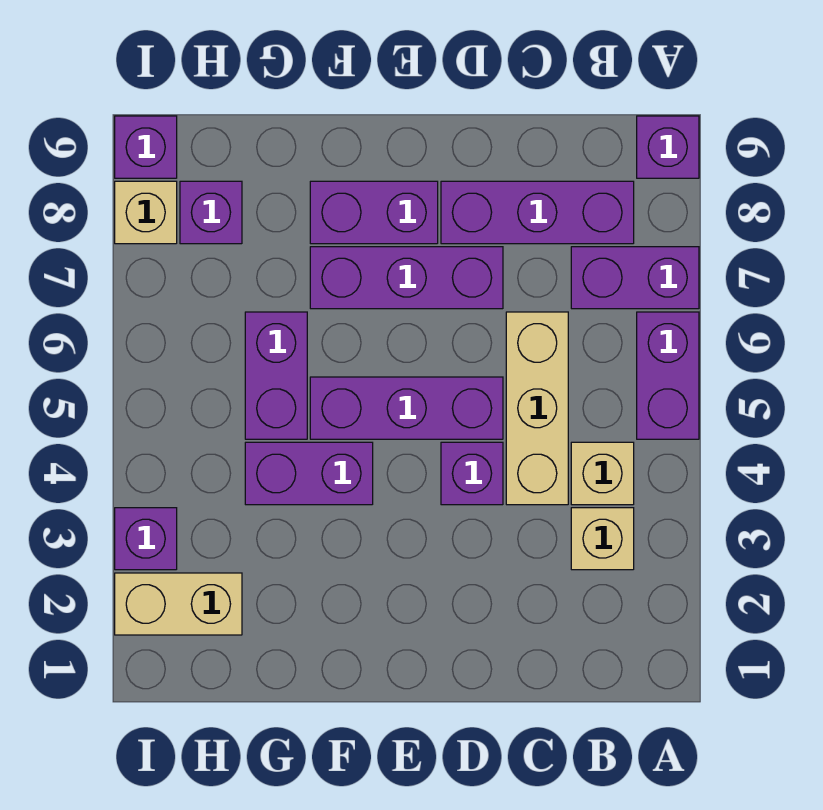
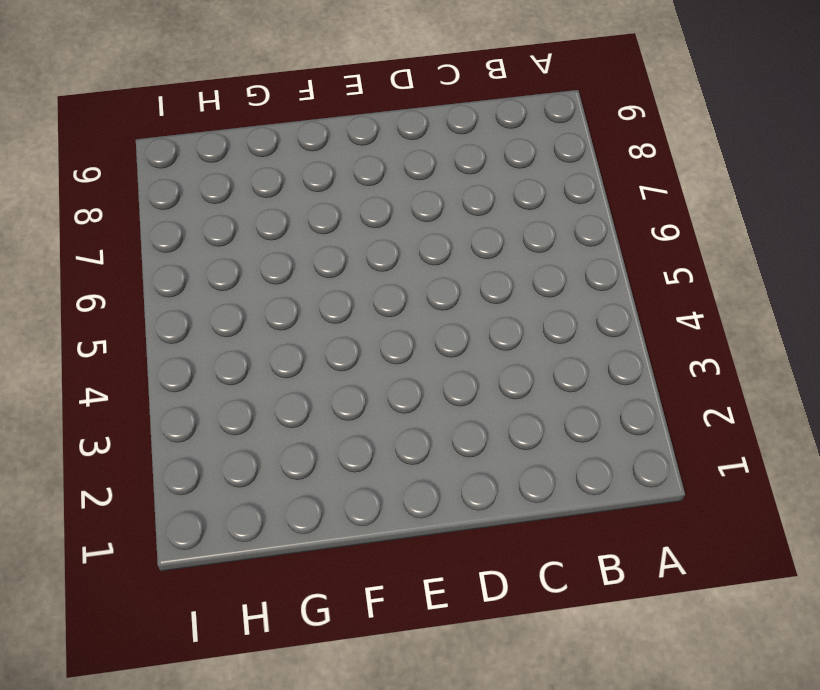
none -> purple 1x2 brick [637,312,699,439]
none -> purple 1x2 brick [571,247,699,309]
none -> purple 1x1 brick [637,116,699,178]

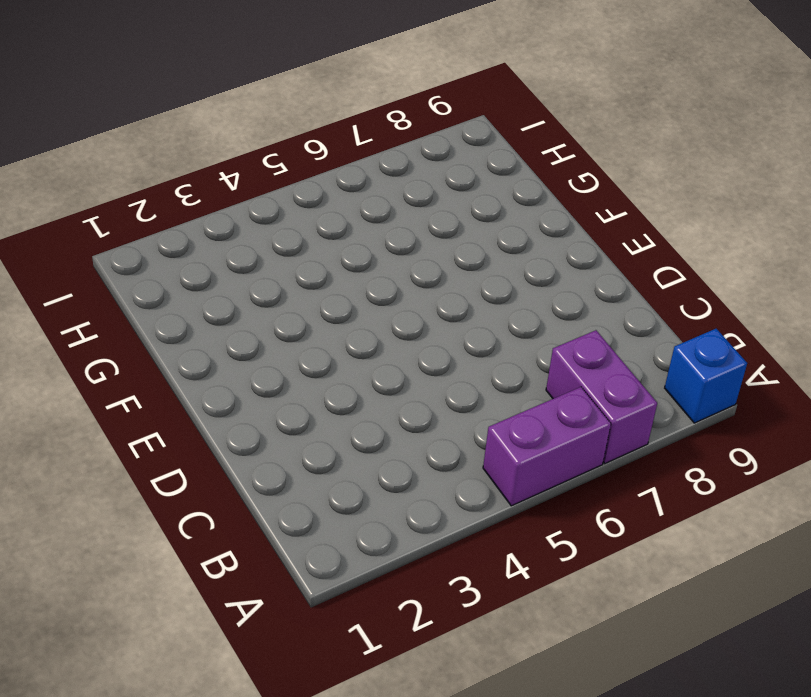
blue 1x1 brick [665,329,747,423] -> purple 1x1 brick [637,116,699,178]
none -> tan 1x1 brick [571,508,634,570]
none -> tan 1x1 brick [571,442,634,505]
none -> purple 1x3 brick [441,181,634,244]

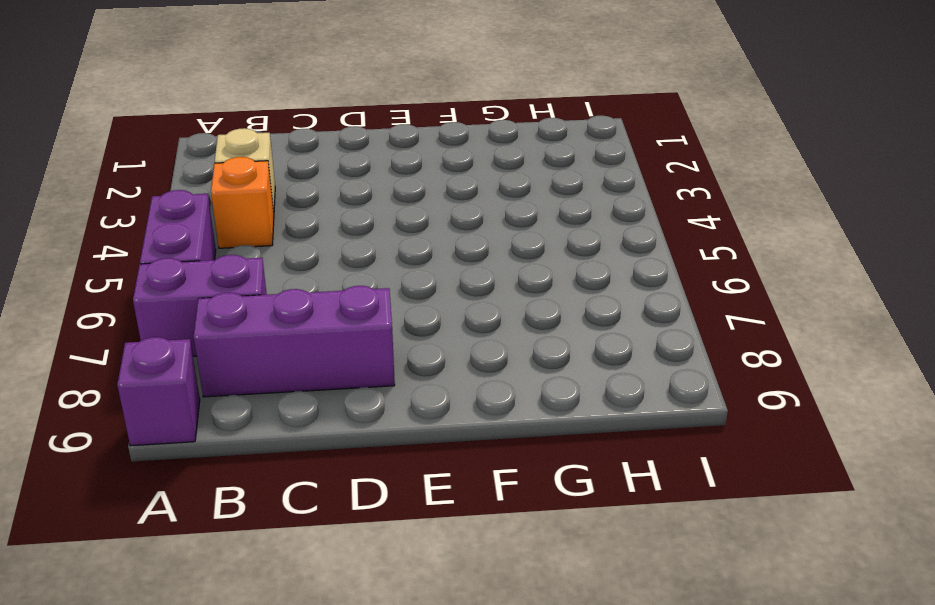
orange 1x1 brick [211,157,274,248] -> tan 1x1 brick [571,442,634,505]
none -> tan 1x3 brick [506,312,568,505]
none -> purple 1x1 brick [441,442,503,505]
none -> purple 1x3 brick [310,377,503,439]

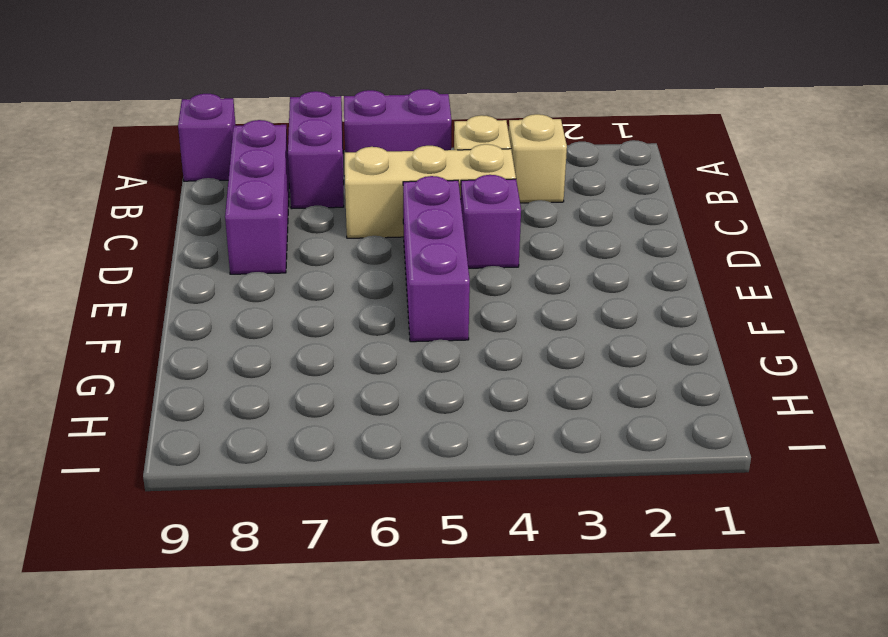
none -> purple 1x3 brick [310,247,503,309]
none -> purple 1x2 brick [310,181,438,244]
none -> purple 1x2 brick [245,442,373,505]

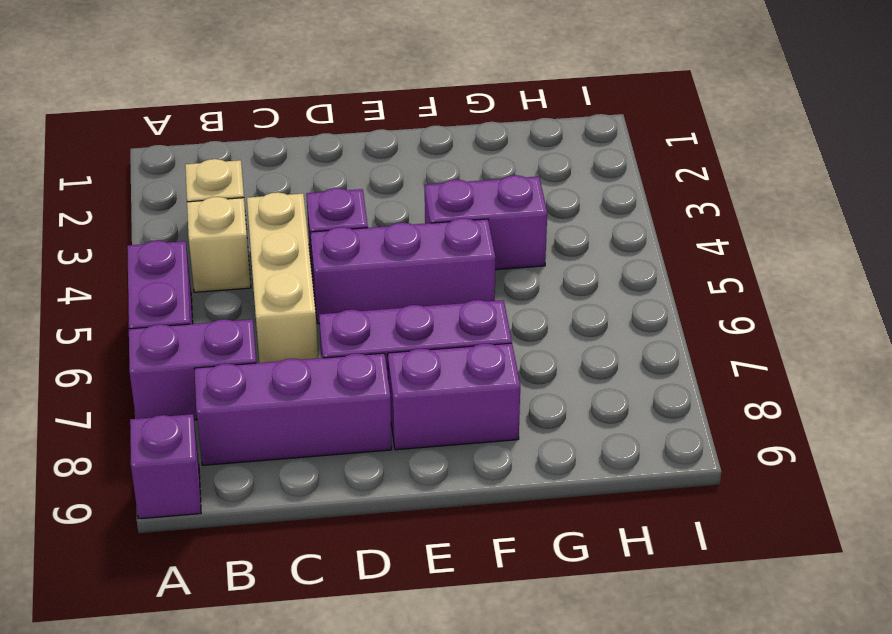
none -> purple 1x2 brick [245,312,307,439]
none -> tan 1x2 brick [115,573,242,635]
none -> purple 1x1 brick [180,181,242,244]

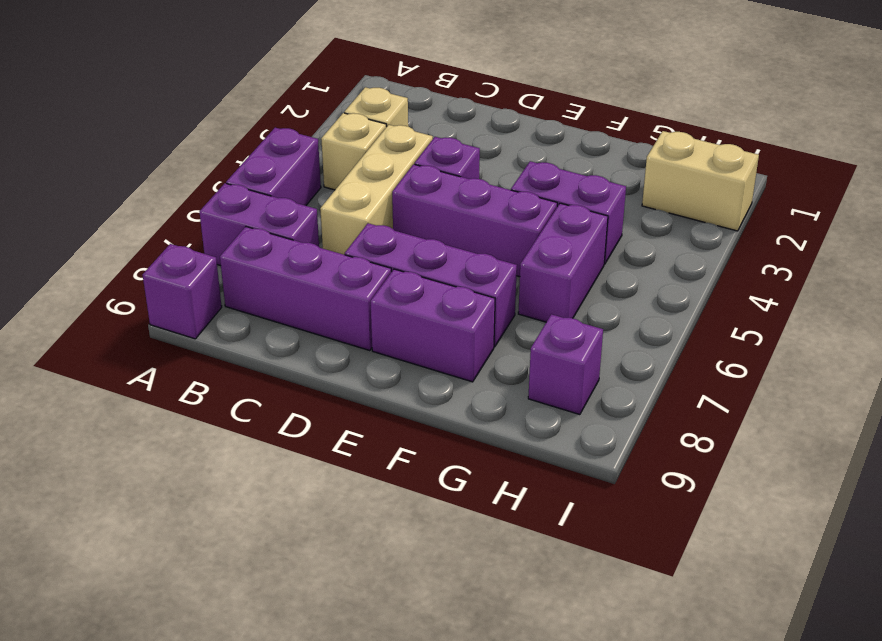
none -> purple 1x1 brick [115,508,177,570]
none -> tan 1x1 brick [115,181,177,244]
none -> purple 1x1 brick [115,116,177,178]

